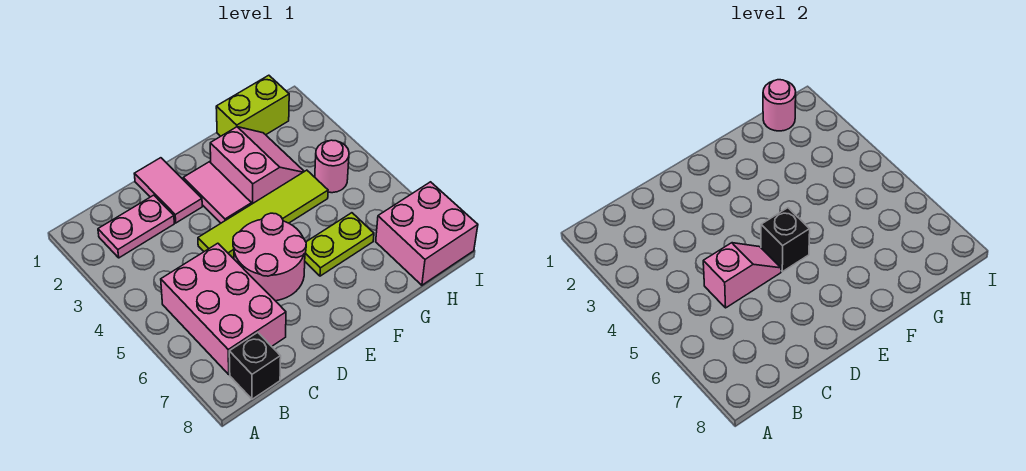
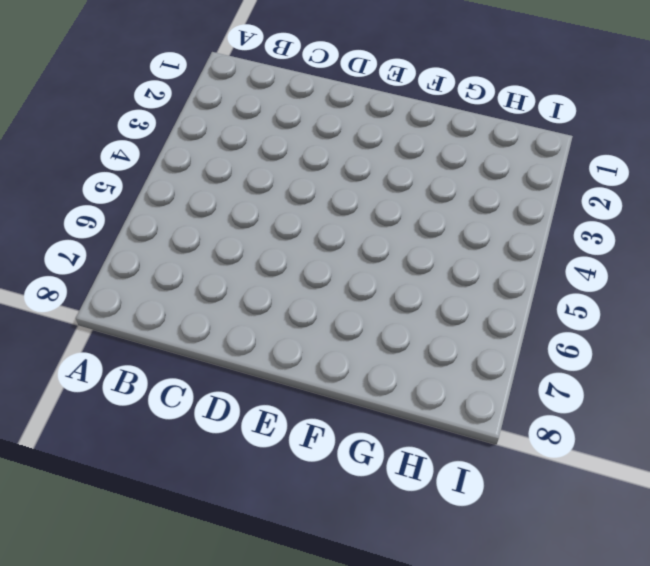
none -> pink 1x2 plate [98,195,174,258]
none -> pink 2x3 brick [161,243,286,374]
none -> black 1x1 brick [229,332,281,399]

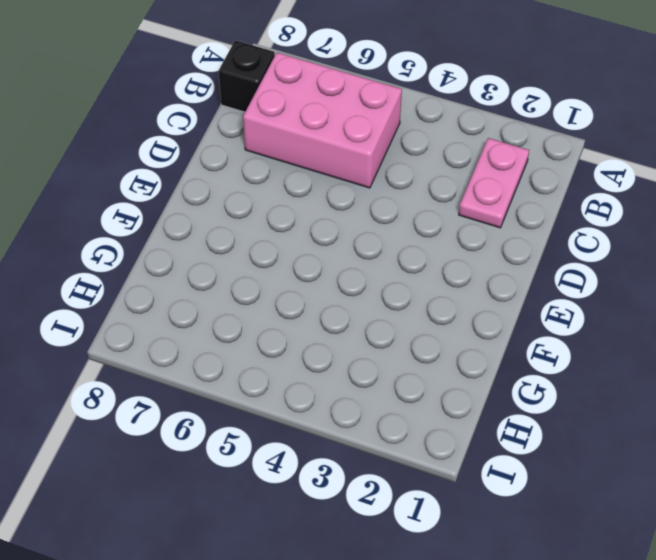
none -> pink 1x2 tile [134,158,202,223]
none -> lime 1x4 tile [198,170,328,258]
none -> pink 2x2 round brick [233,213,306,301]

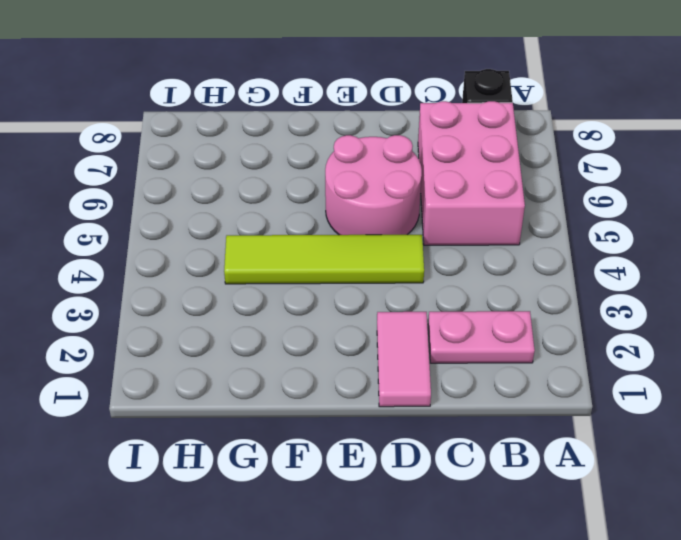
none -> pink 1x2 tile [183,162,251,223]
none -> pink 2x2 slope [210,127,304,204]
none -> lime 1x2 plate [305,213,374,276]

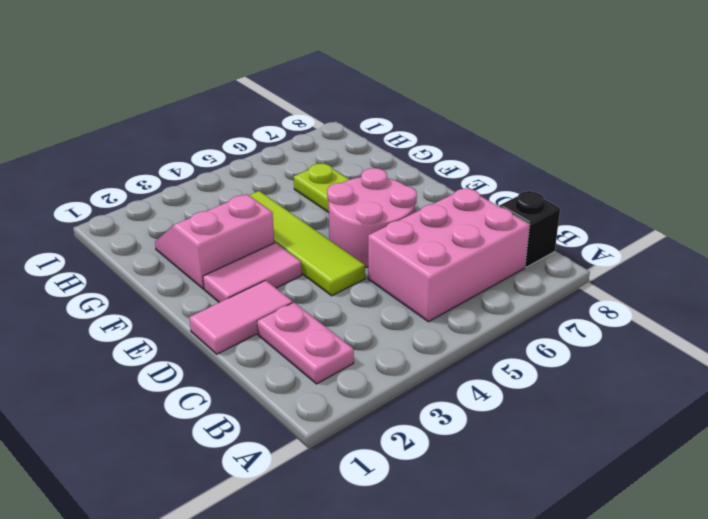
none -> lime 1x2 brick [216,75,289,136]
none -> pink 1x1 round brick [315,140,349,193]
none -> pink 2x2 brick [376,182,478,285]

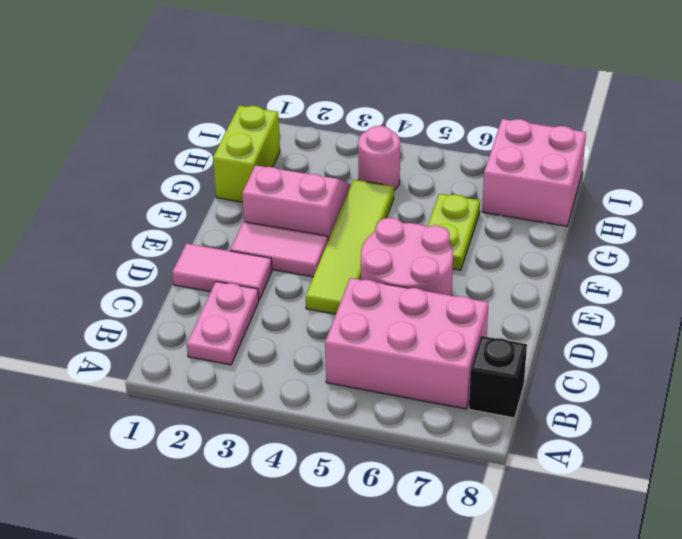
none -> pink 1x2 slope [703,243,781,308]
none -> black 1x1 brick [761,208,810,272]
none -> pink 1x1 round brick [763,80,796,131]

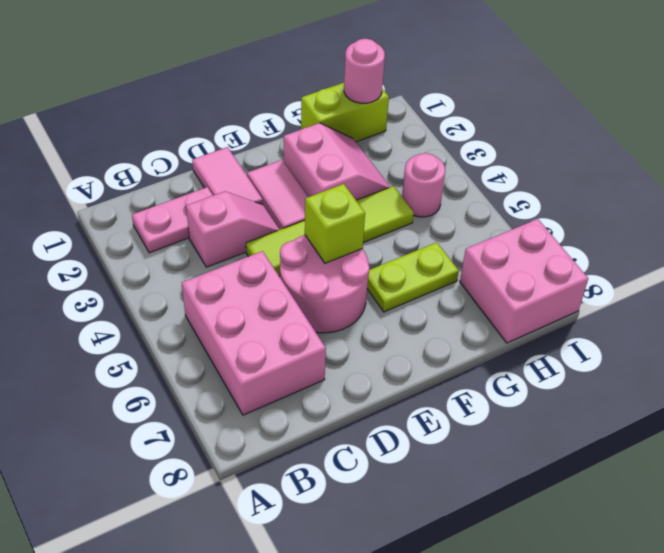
pink 1x2 slope [186,191,280,267] -> pink 1x2 slope moved to [703,243,781,308]
lime 1x1 brick [305,184,365,263] -> black 1x1 brick [761,208,810,272]
none -> black 1x1 brick [229,332,281,399]

